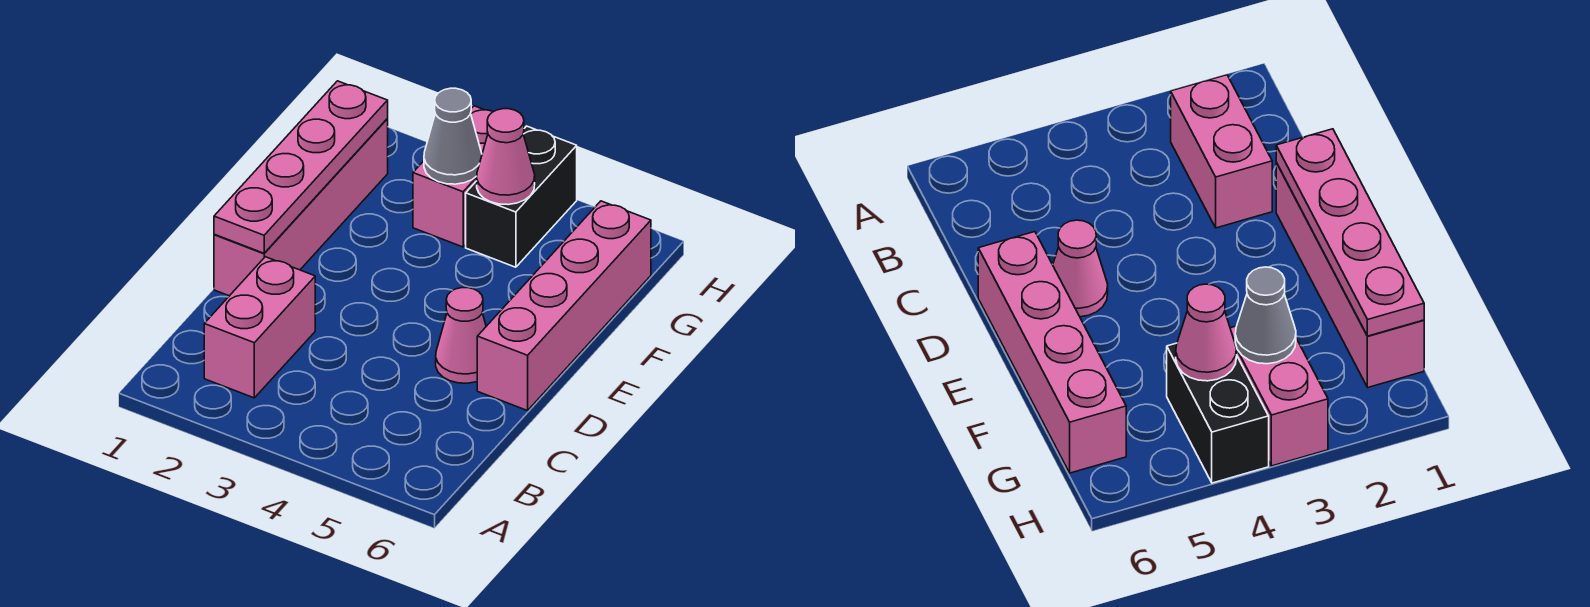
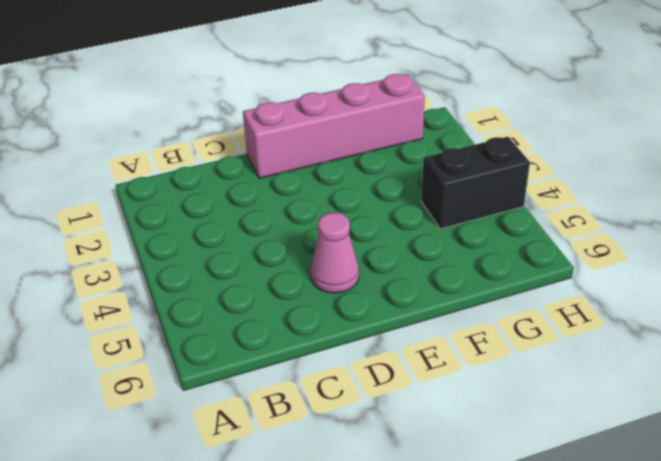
none -> pink 1x2 brick [204,257,315,398]
none -> pink 1x4 brick [477,201,651,411]

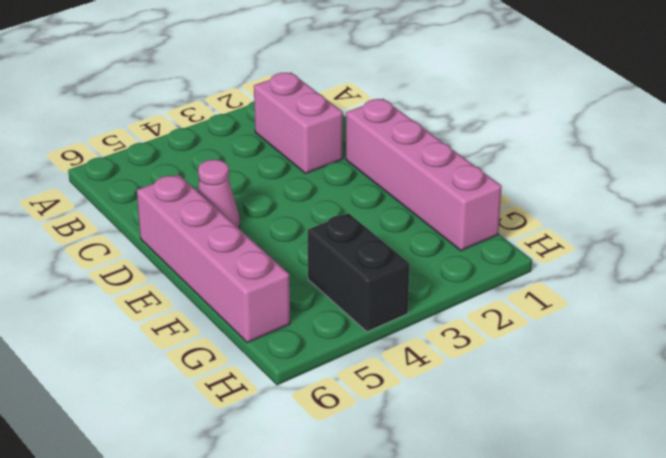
none -> pink 1x2 brick [413,106,493,247]
none -> pink 1x4 plate [214,81,388,253]

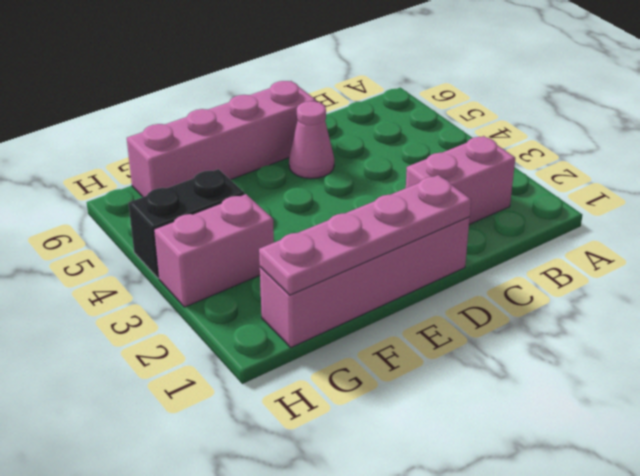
none -> grey 1x1 cone [424,88,482,184]
none -> pink 1x1 cone [477,109,535,205]

